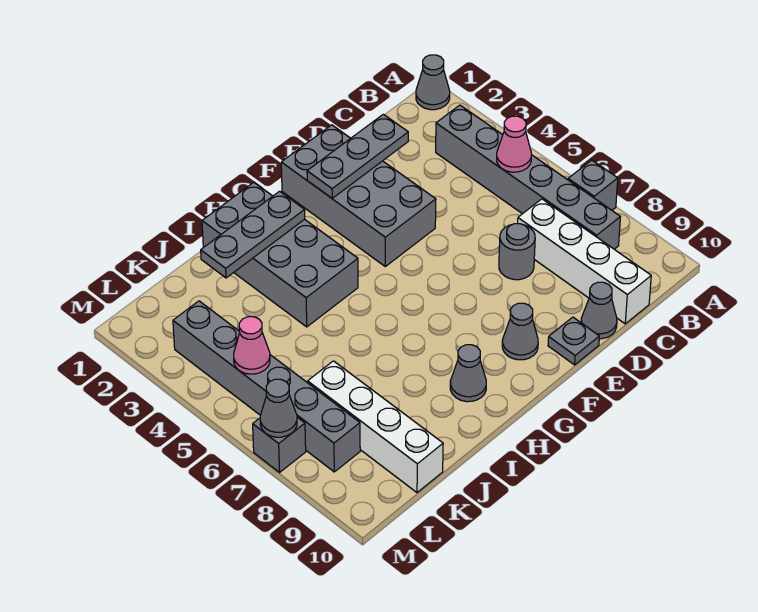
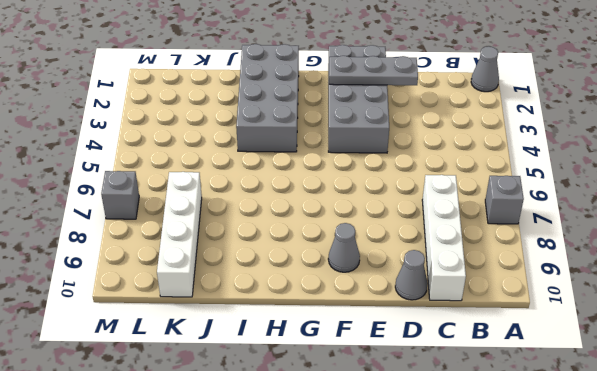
none -> grey 1x6 brick [436,105,620,249]
none -> grey 1x1 round brick [499,224,535,280]
none -> grey 1x1 plate [548,317,599,365]

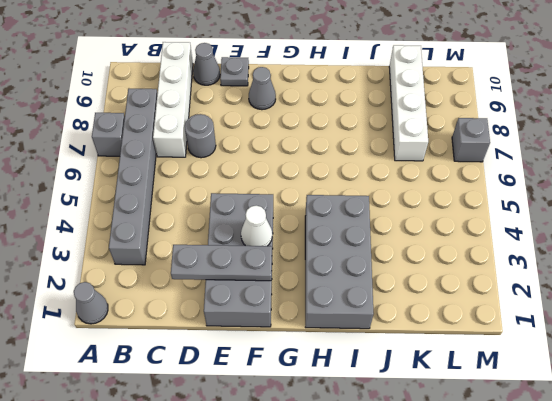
white 1x1 cone [241,206,272,246] -> none
none -> grey 1x1 cone [450,345,486,402]
none -> grey 1x6 brick [173,301,360,472]
none -> pink 1x1 cone [497,116,531,172]

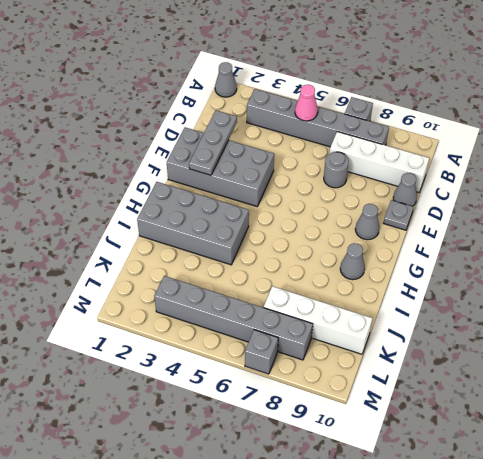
none -> grey 1x3 plate [201,191,305,278]
none -> pink 1x1 cone [234,317,270,374]
none -> grey 1x1 cone [260,379,297,437]

